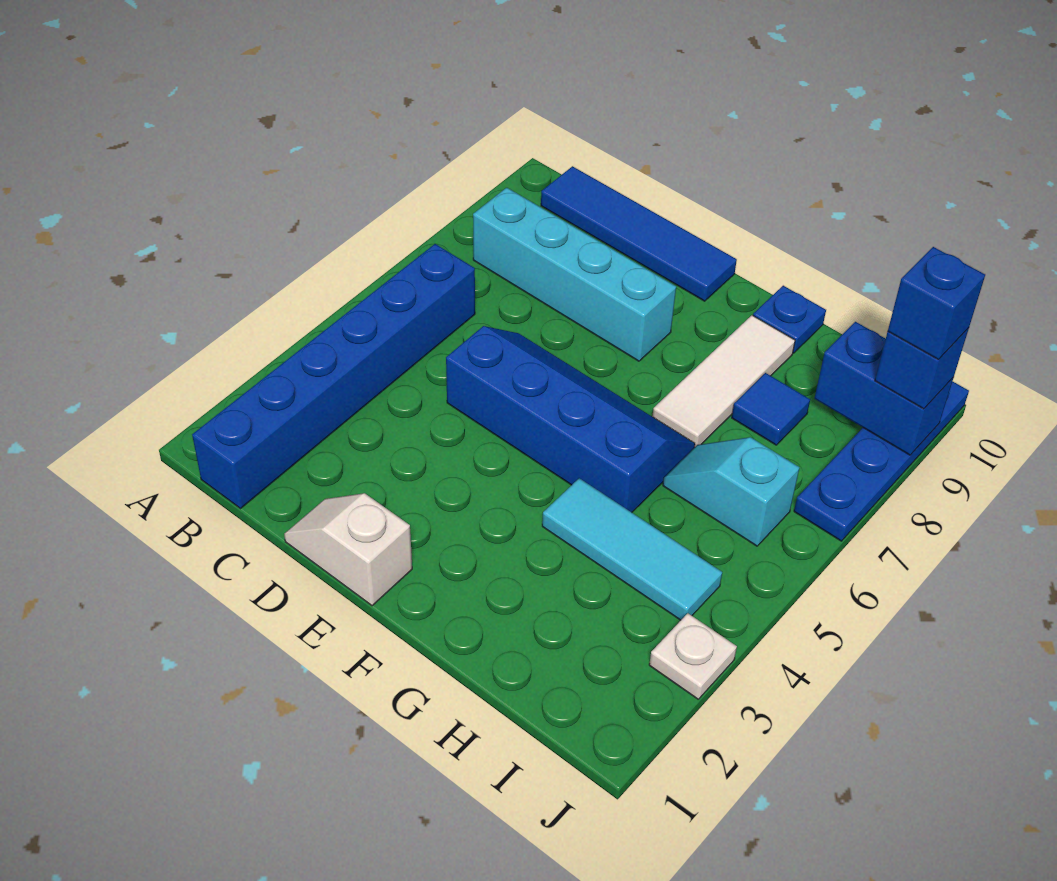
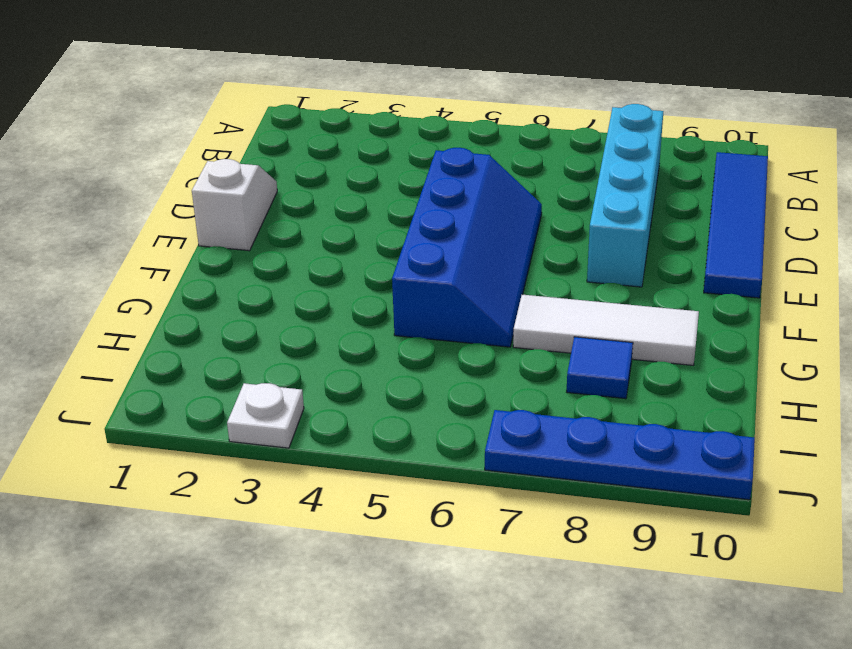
none -> blue 1x6 brick [192,244,475,508]
none -> cyan 1x3 tile [542,478,722,620]
none -> blue 1x1 plate [753,286,826,353]

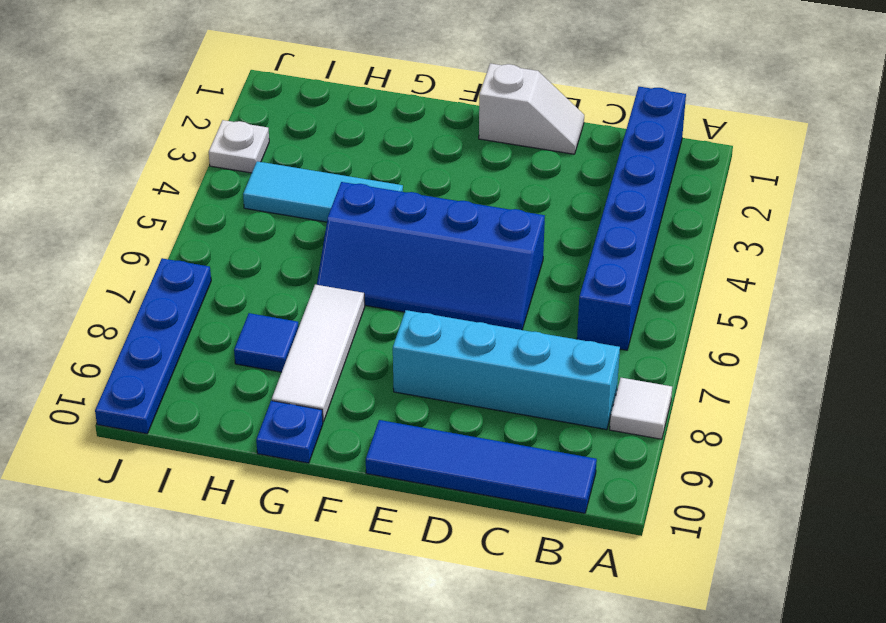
white 1x1 tile [610,378,672,439] -> none
none -> cyan 1x2 slope [663,437,800,546]
none -> blue 1x2 brick [814,322,954,455]
none -> blue 1x1 brick [875,328,969,409]

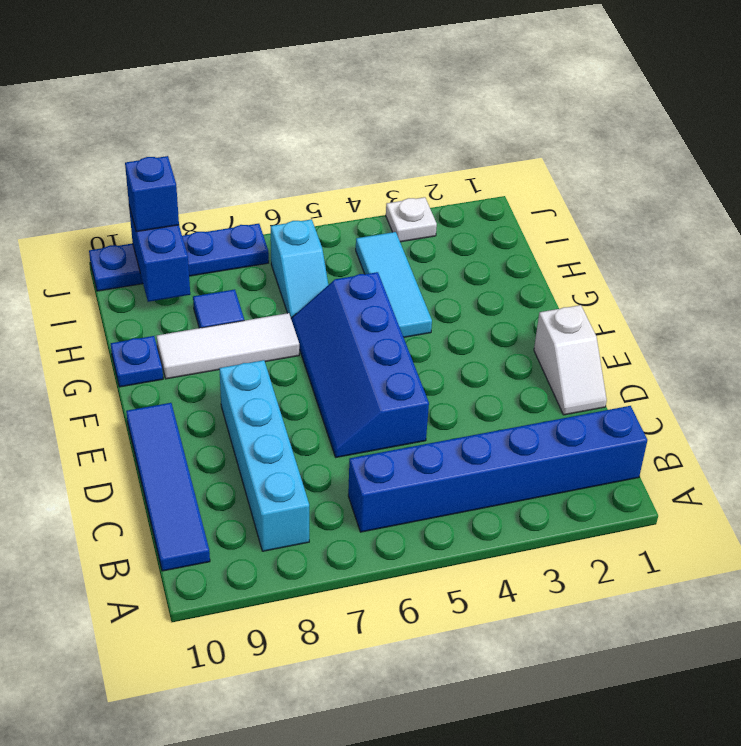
none -> blue 1x1 brick [888,247,985,360]

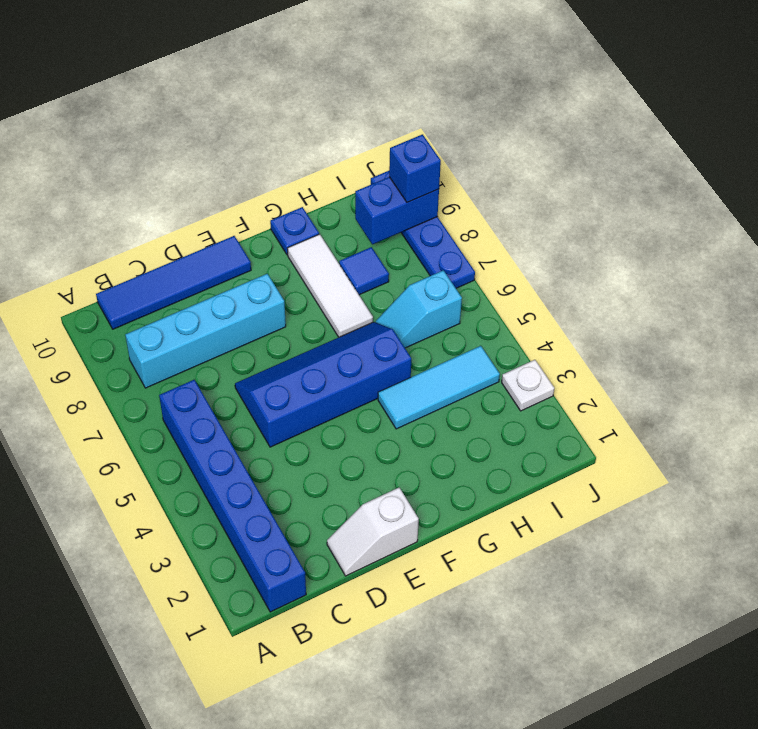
none -> blue 1x1 brick [888,247,985,360]

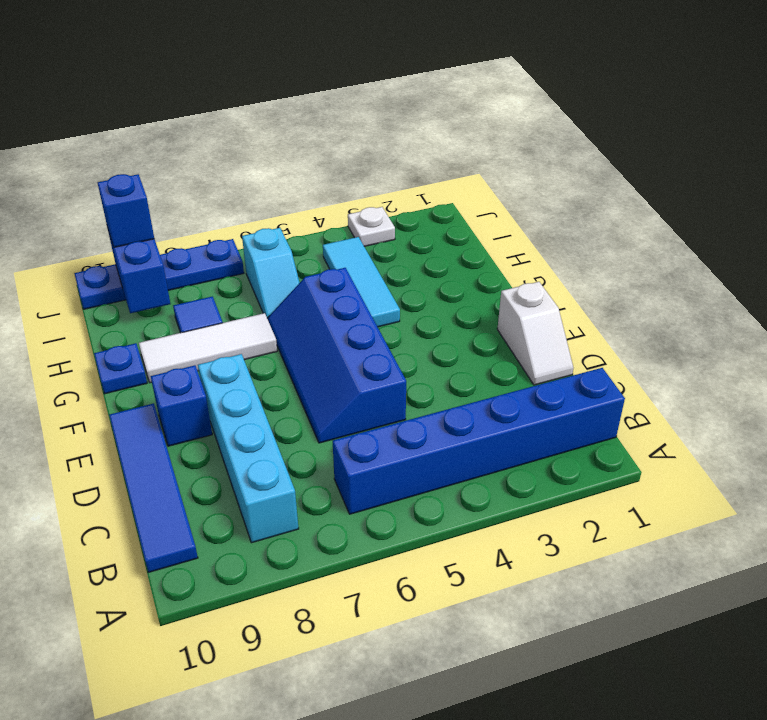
blue 1x1 brick [151,365,212,446] -> blue 1x1 brick moved to [888,247,985,360]

